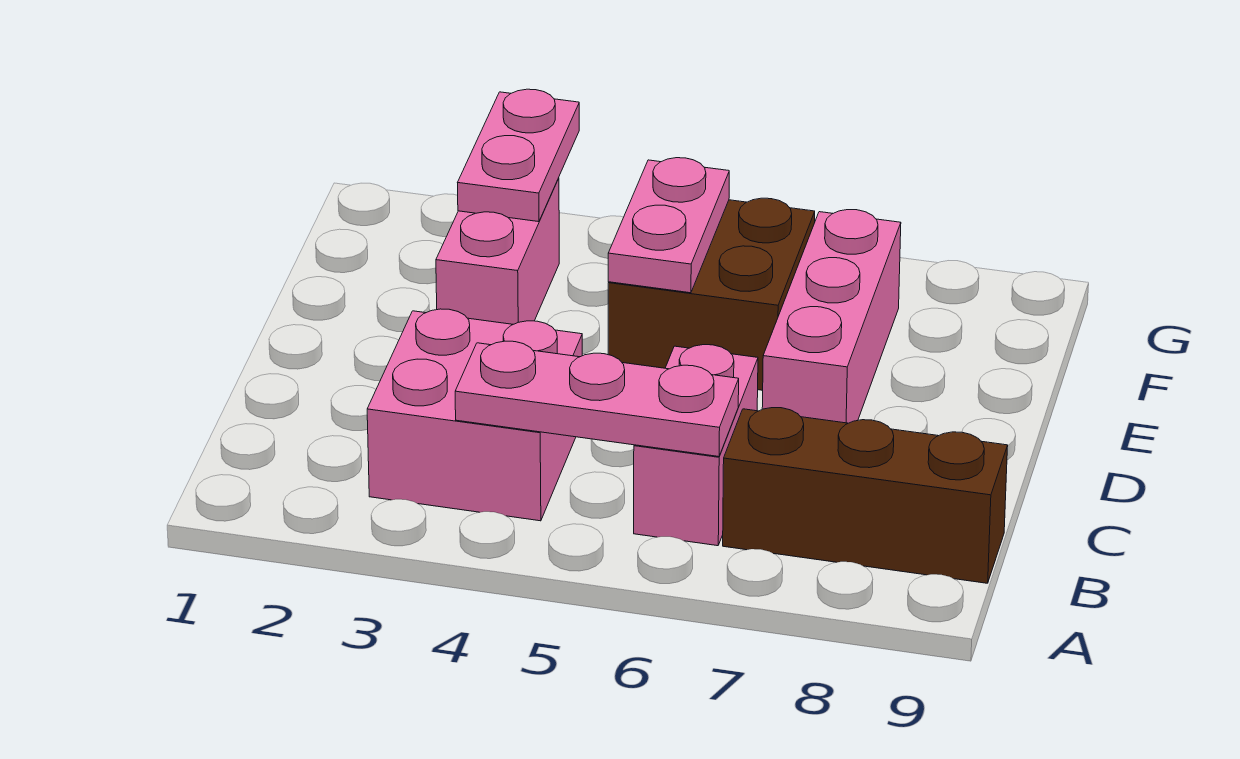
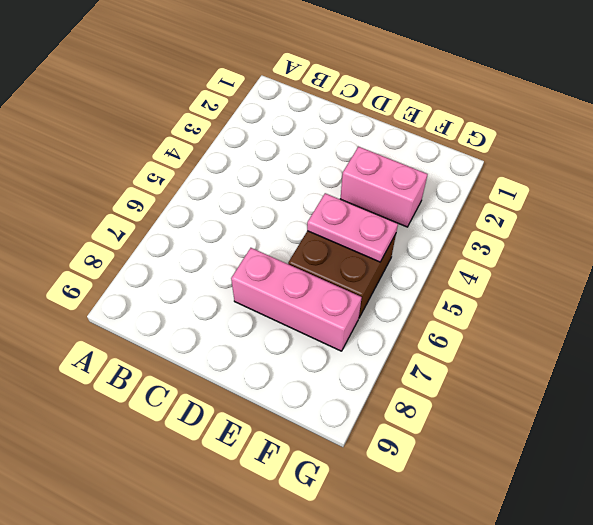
none -> pink 2x2 brick [367,309,582,521]
none -> pink 1x2 brick [634,345,758,546]

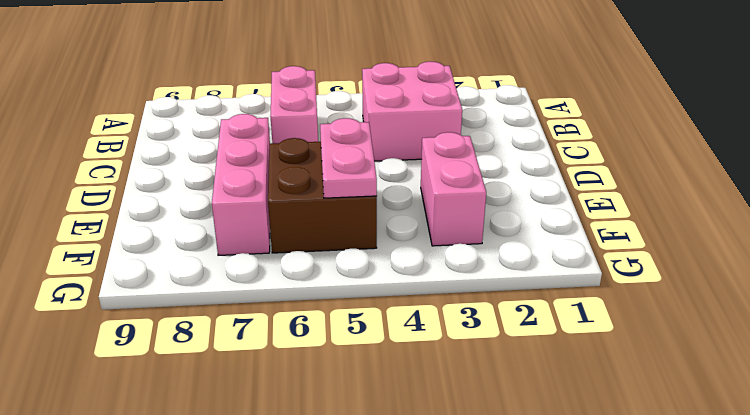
none -> brown 1x3 brick [723,408,1008,583]
none -> pink 1x3 plate [455,341,739,457]

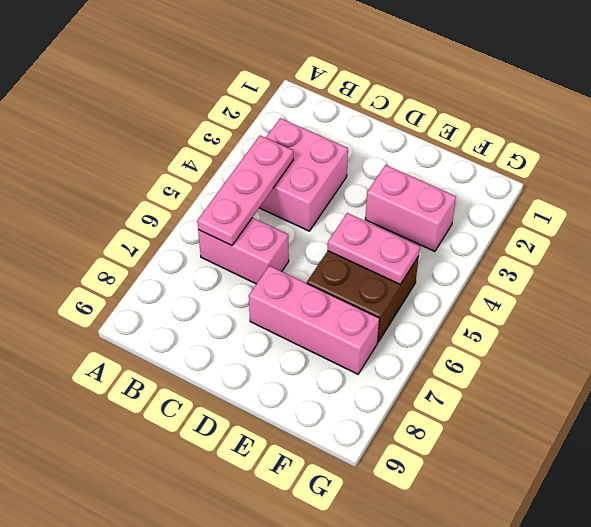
none -> brown 1x3 brick [723,408,1008,583]
none -> pink 1x2 plate [458,89,579,222]

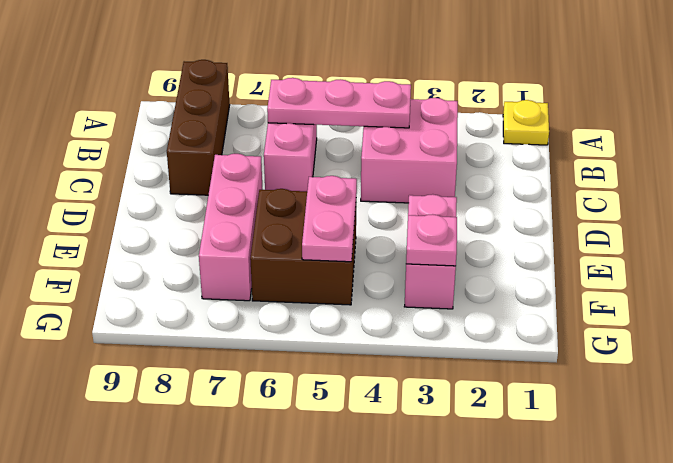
yellow 1x1 plate [503,100,549,145] -> none
brown 1x3 brick [167,60,230,195] -> brown 1x3 brick turned to [723,408,1008,583]
pink 1x1 plate [406,214,457,266] -> pink 1x2 plate [458,89,579,222]

